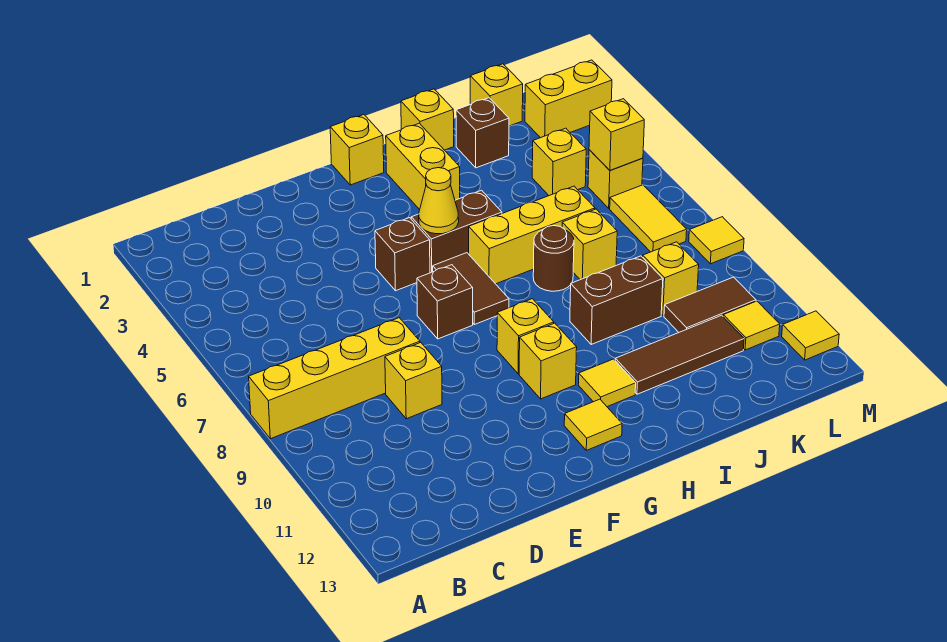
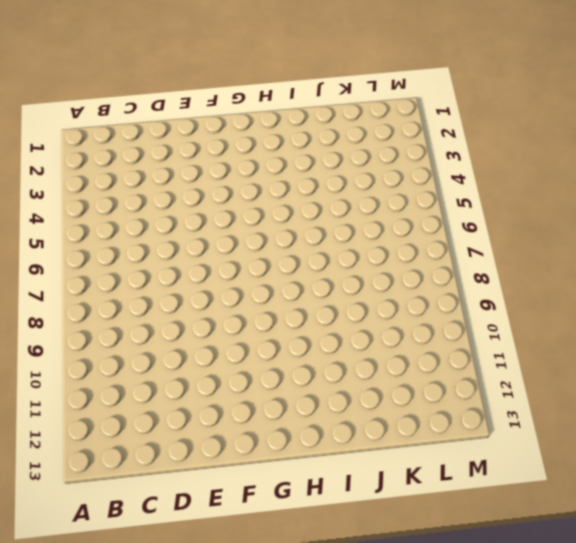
none -> yellow 1x4 brick [249,318,420,439]
none -> yellow 1x1 brick [385,343,442,419]
none -> brown 1x1 brick [375,218,430,291]
none -> brown 1x1 brick [417,265,473,339]

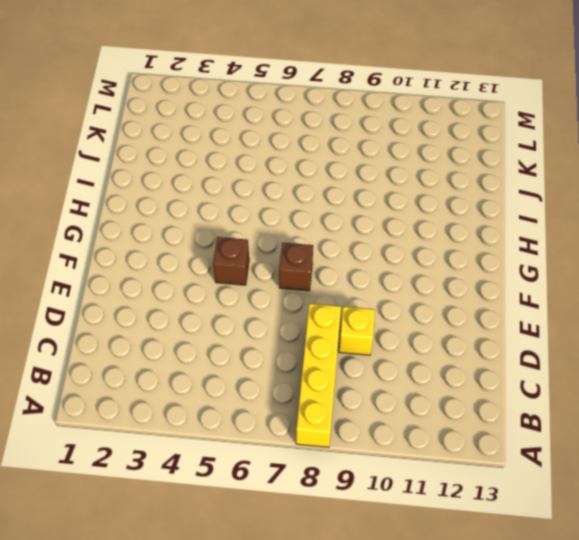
none -> yellow 1x1 brick [330,115,384,185]
none -> brown 1x2 brick [411,190,502,273]
none -> brown 1x2 tile [433,253,509,325]
none -> yellow 1x1 brick [497,299,554,374]

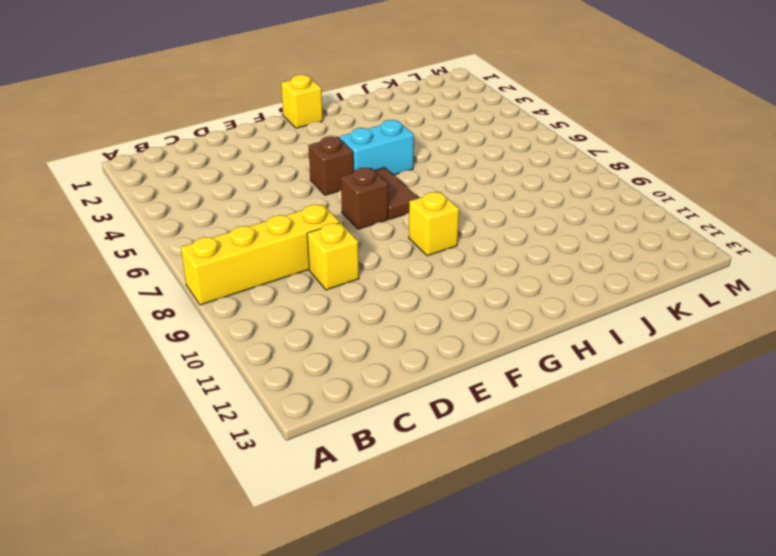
cyan 1x2 brick [339,120,414,175] -> brown 1x2 brick [411,190,502,273]
none -> yellow 1x1 brick [519,323,577,399]
none -> yellow 1x1 tile [564,399,622,450]
none -> yellow 1x2 brick [386,123,460,210]
none -> yellow 1x3 brick [469,186,595,284]

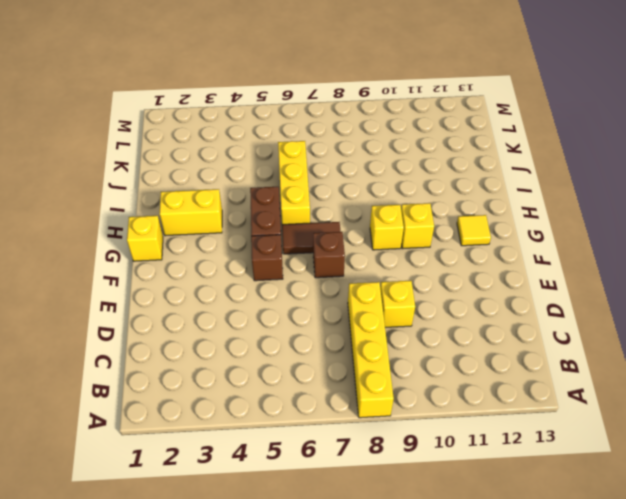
none -> yellow 1x1 tile [578,359,636,407]
none -> yellow 1x1 brick [401,89,454,150]
none -> brown 1x1 round brick [533,226,574,291]
none -> brown 1x2 brick [570,256,663,345]

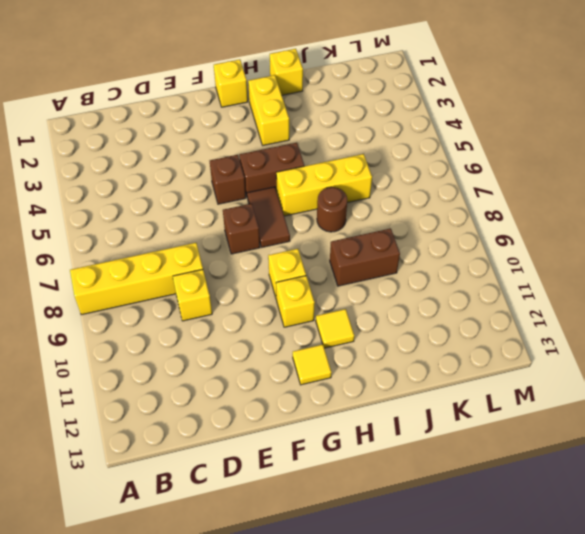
none -> brown 1x3 tile [615,315,744,394]
none -> brown 1x1 brick [456,98,509,168]
none -> yellow 1x1 brick [562,209,617,280]
none -> yellow 1x1 brick [470,64,523,126]

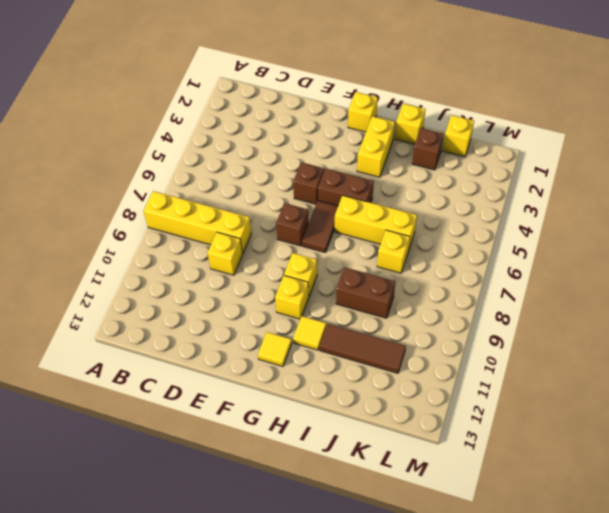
none -> brown 1x1 round brick [533,226,574,291]
none -> yellow 1x1 brick [532,128,586,196]
none -> yellow 1x1 brick [643,242,699,316]
none -> brown 1x2 tile [664,277,756,332]

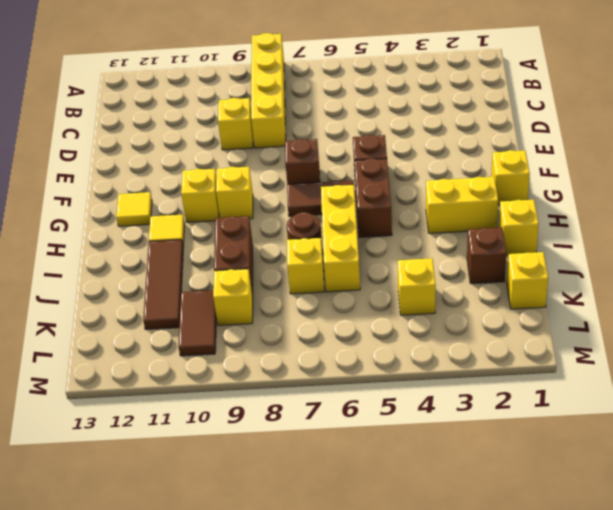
none -> yellow 1x2 brick [525,60,612,138]
none -> yellow 1x1 brick [588,150,643,208]
none -> yellow 1x2 tile [610,185,687,252]
none -> yellow 1x1 tile [723,301,780,350]

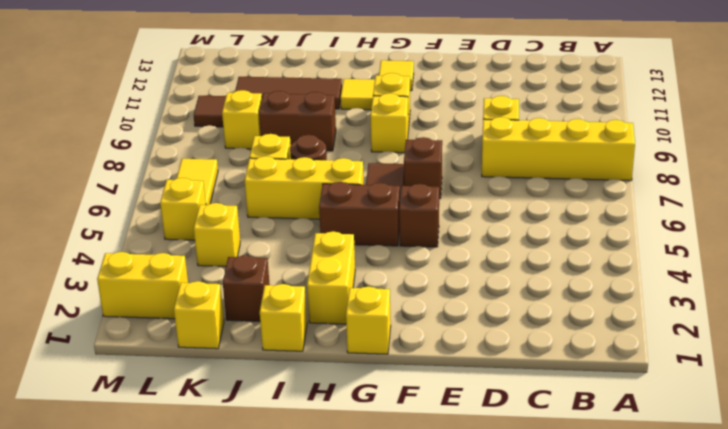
none -> yellow 1x1 tile [723,301,780,350]
none -> yellow 1x1 tile [689,217,744,264]
none -> yellow 1x1 tile [782,311,839,360]
none -> yellow 1x1 cone [419,168,459,234]

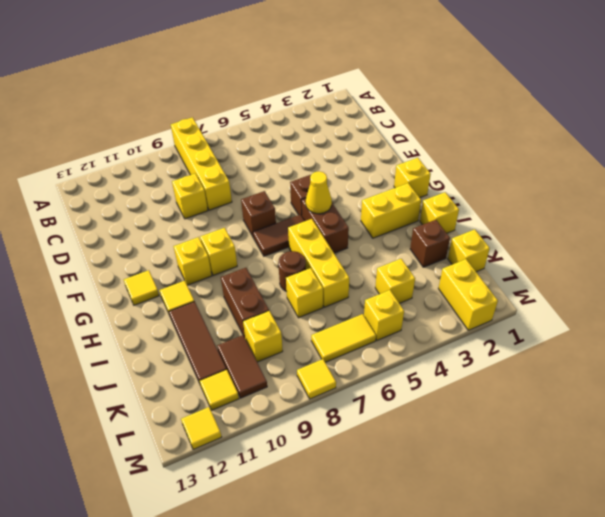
none -> yellow 1x1 brick [589,99,644,170]

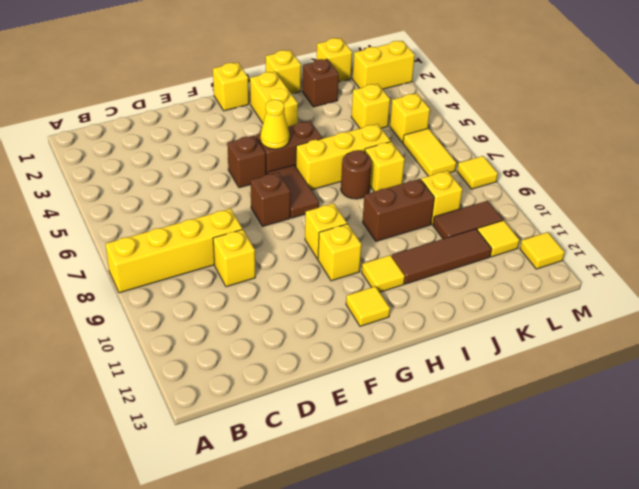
none -> yellow 1x1 brick [589,99,644,170]

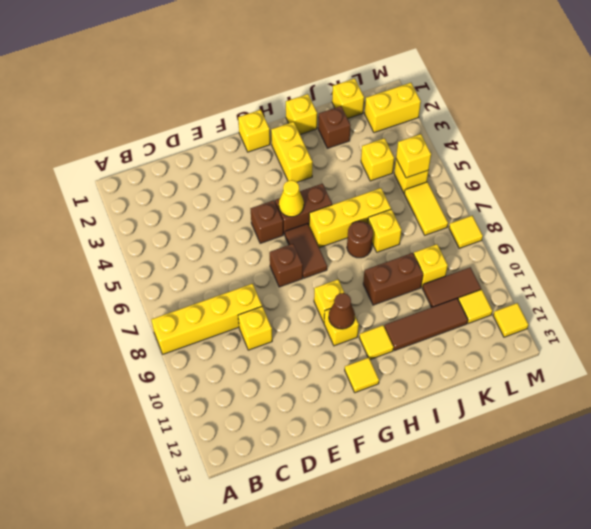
brown 1x1 cone [329,293,355,329] -> none

